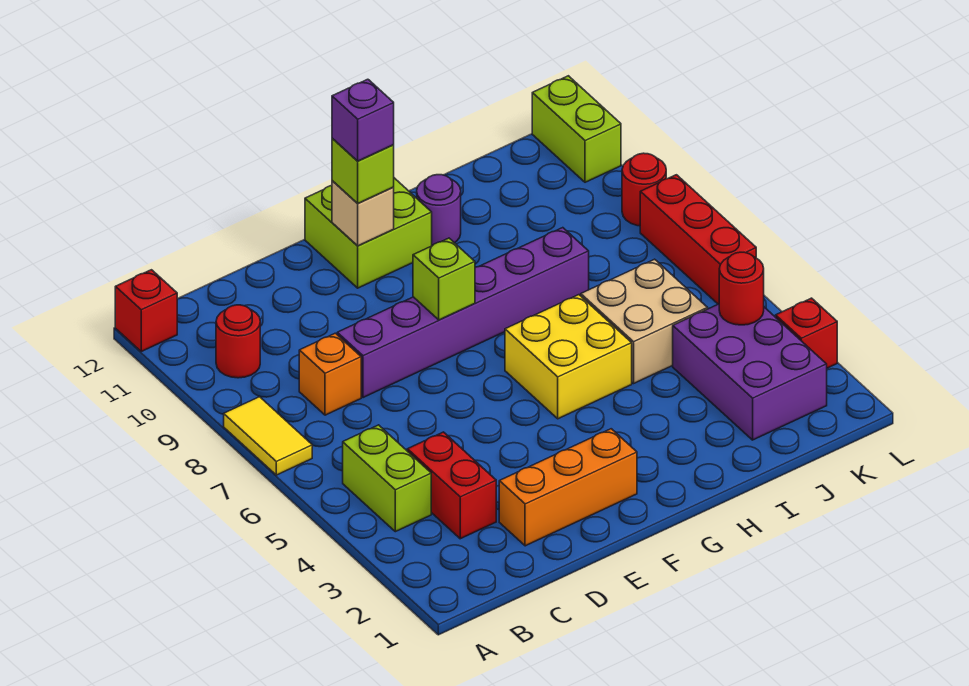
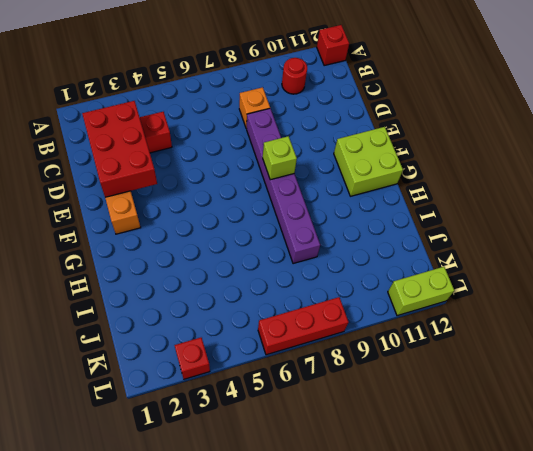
red 2x3 brick [82,101,157,197] -> none
none -> yellow 1x2 tile [224,397,312,475]
none -> lime 1x2 brick [343,425,431,532]
none -> yellow 2x2 brick [505,295,632,419]

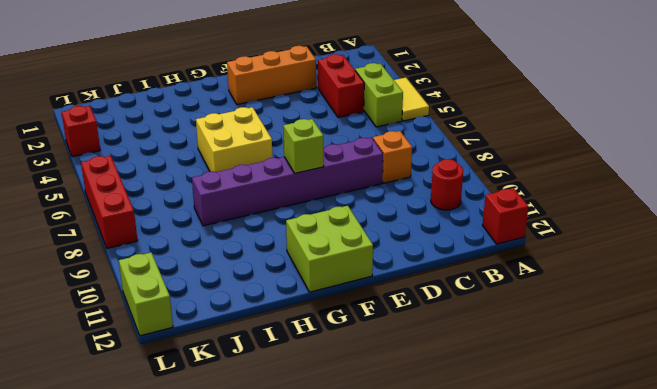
yellow 1x2 tile [394,78,429,121] -> yellow 1x2 tile moved to [224,397,312,475]
none -> purple 1x1 round brick [417,175,461,246]
none -> tan 2x2 brick [581,259,708,383]
none -> purple 2x3 brick [673,304,827,440]

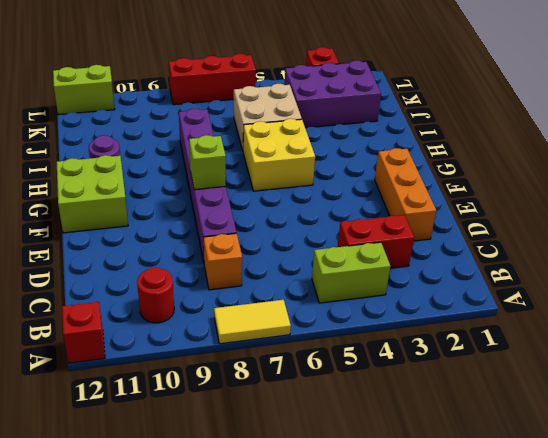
none -> red 1x1 round brick [622,153,666,226]
none -> tan 1x1 brick [332,181,394,246]
none -> red 1x1 round brick [719,252,764,325]

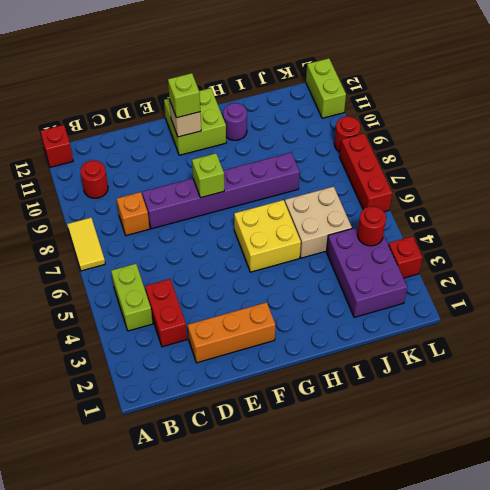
none -> purple 1x1 brick [332,79,394,161]

